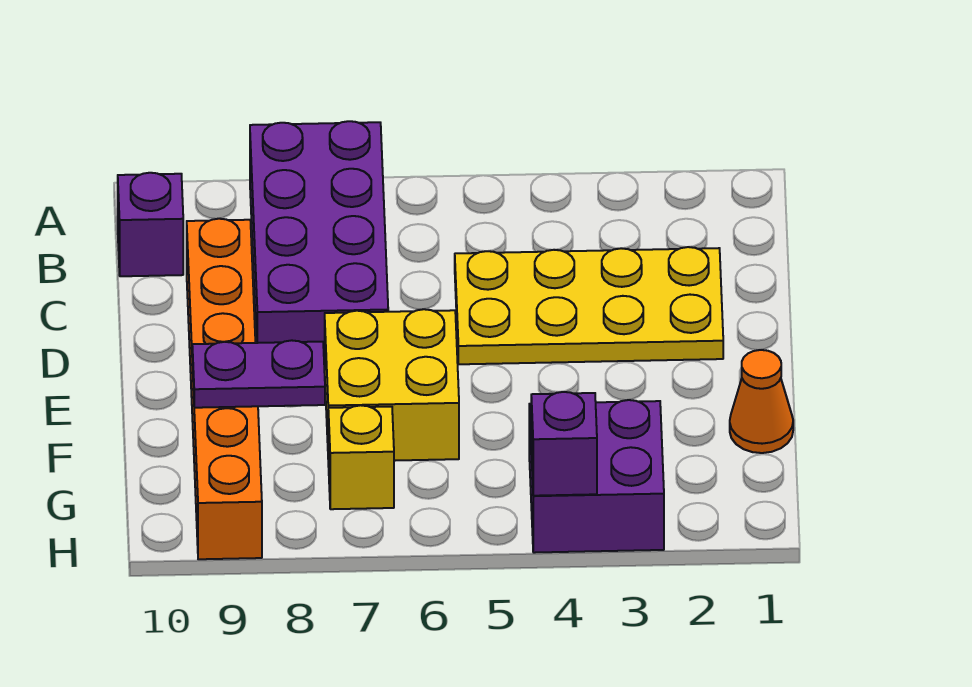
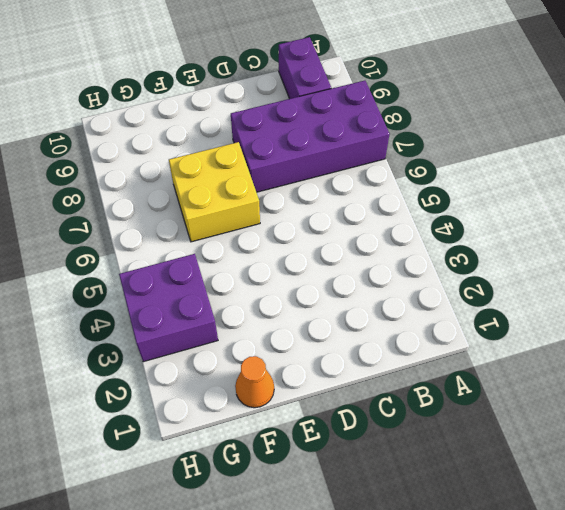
purple 1x2 brick [279,37,331,99] -> purple 1x1 brick [118,173,183,276]
none -> yellow 2x4 plate [455,247,723,364]
none -> orange 1x6 brick [187,219,262,559]

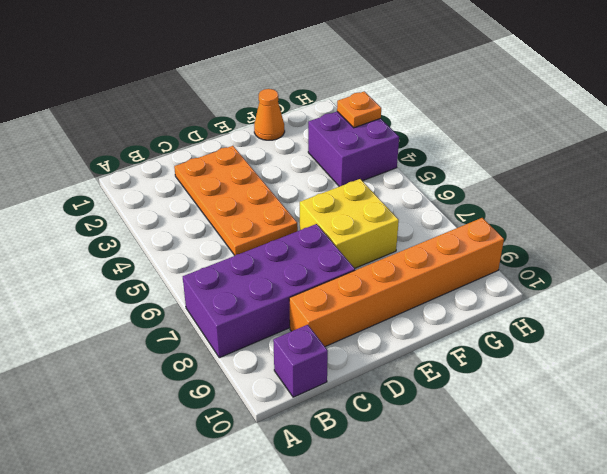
orange 2x4 plate [174,146,298,255] -> yellow 2x4 plate [455,247,723,364]
orange 1x1 plate [337,91,381,128] -> none
none -> yellow 1x1 brick [328,405,394,509]
none -> purple 1x2 plate [192,340,325,408]

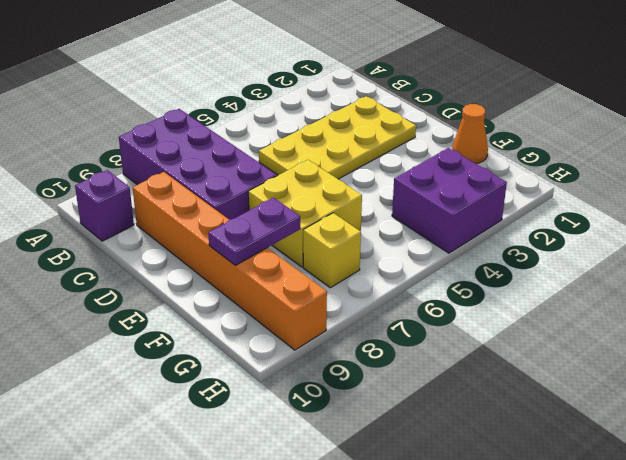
none -> purple 1x1 brick [531,392,597,496]

